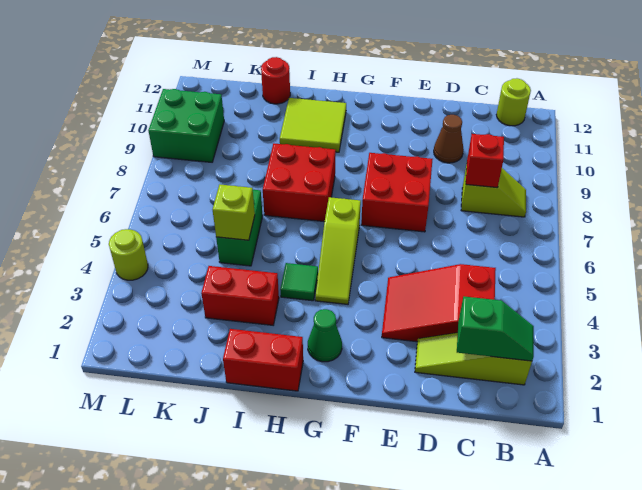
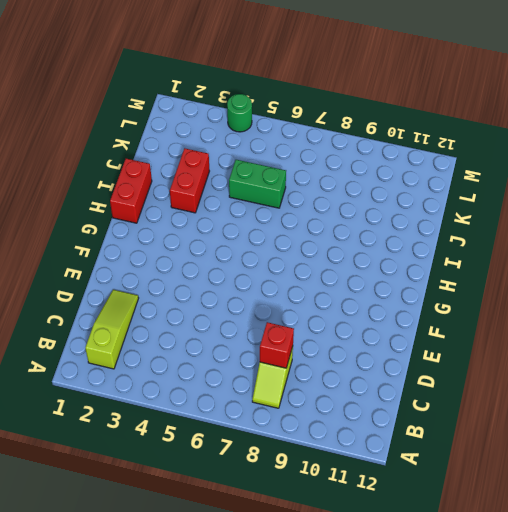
green 1x1 round brick [227,94,252,132] -> lime 1x1 round brick [109,229,148,280]
none -> lime 1x1 round brick [496,78,531,126]
none -> red 2x3 slope [382,264,496,342]
none -> brown 1x1 cone [434,115,464,163]

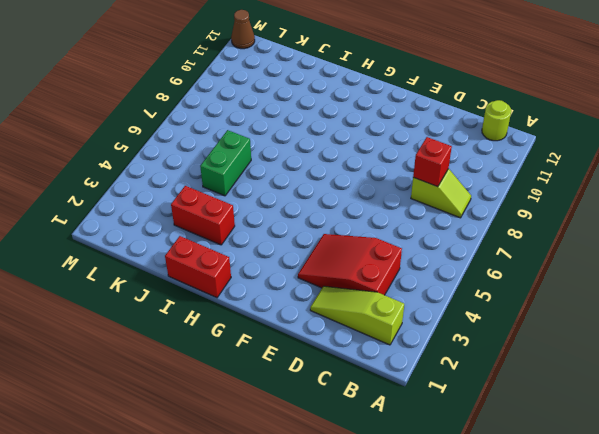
brown 1x1 cone [231,10,255,49] -> brown 1x1 cone moved to [434,115,464,163]
none -> red 2x2 brick [361,153,433,232]
none -> green 1x1 cone [308,309,342,362]
none -> lime 1x3 slope [315,197,361,304]

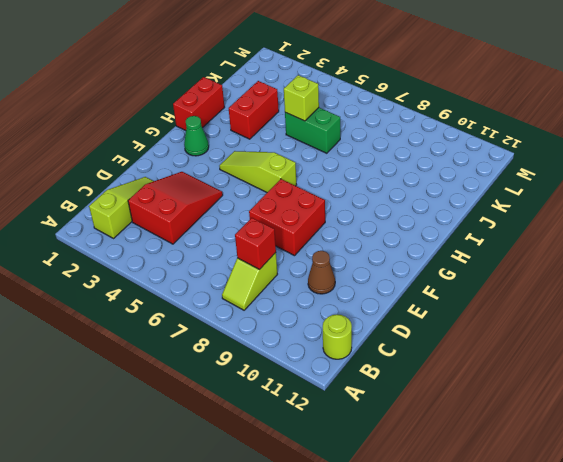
none -> green 1x1 tile [280,263,318,301]
none -> red 2x2 brick [263,144,336,222]
none -> lime 2x2 tile [280,98,346,152]

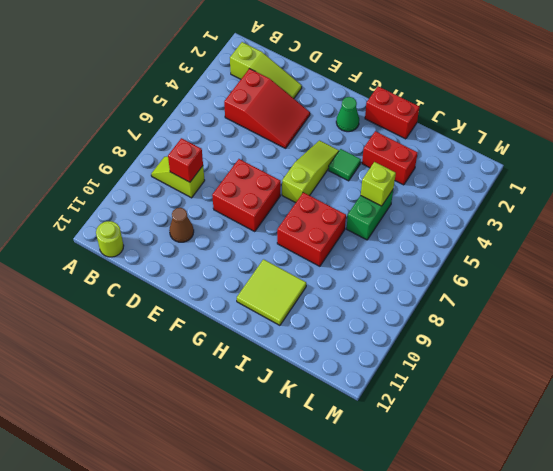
none -> red 1x1 round brick [261,57,290,104]
none -> green 2x2 brick [148,89,224,162]
none -> lime 1x1 round brick [109,229,148,280]

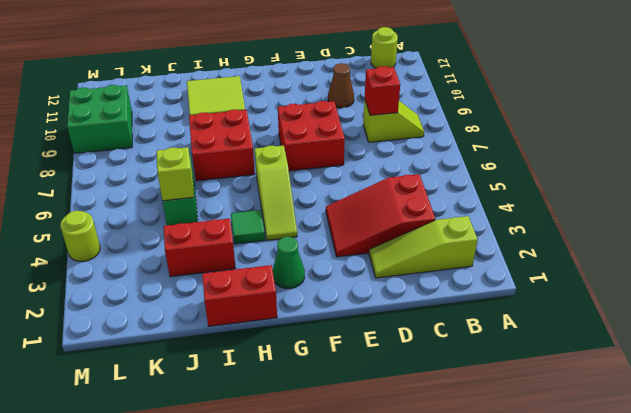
none -> red 1x1 round brick [261,57,290,104]
none -> green 1x2 slope [457,296,534,361]

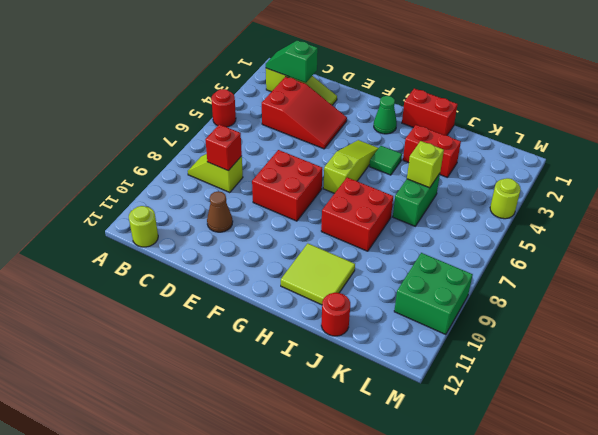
red 1x1 round brick [211,89,236,127] -> none

